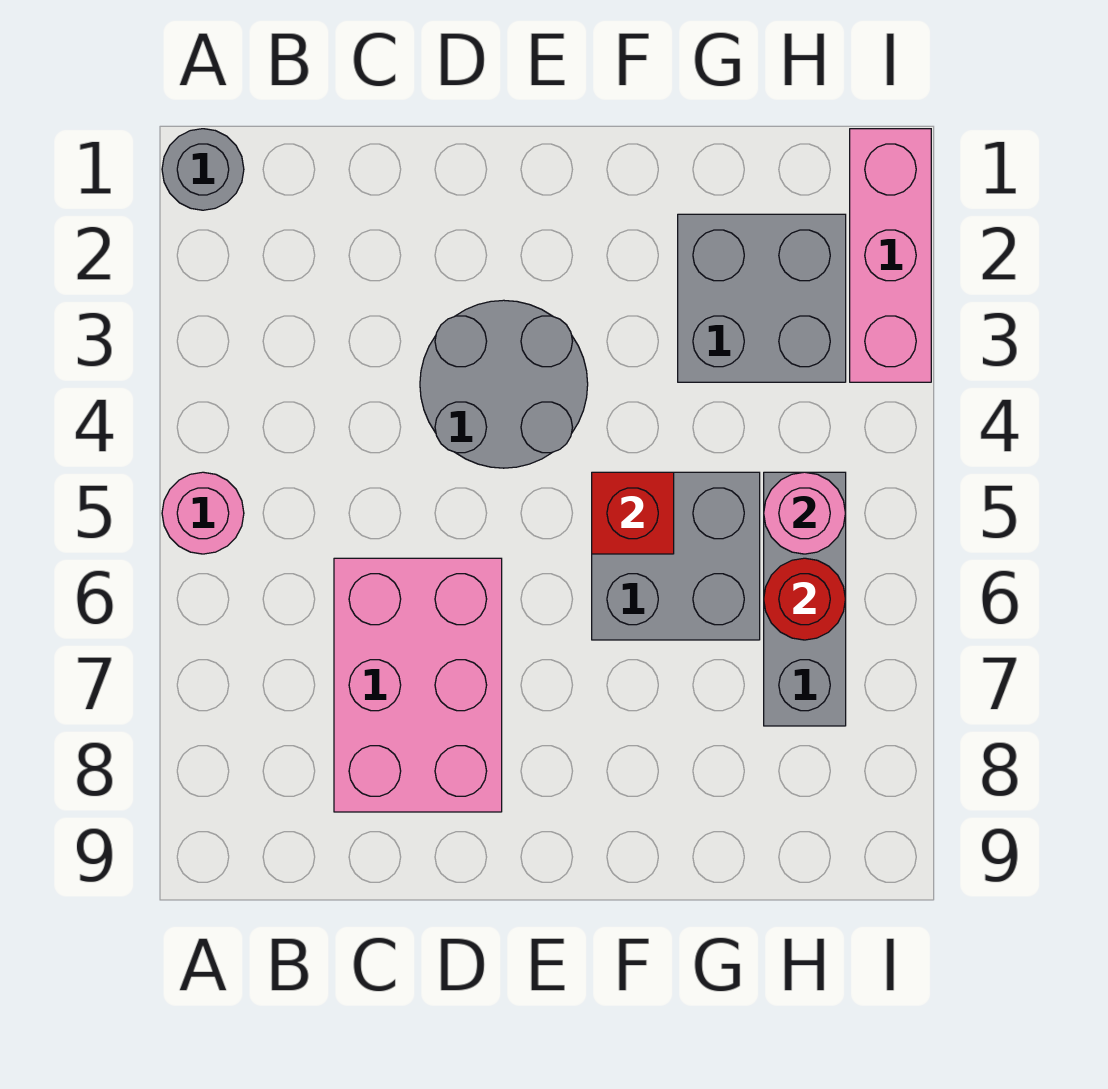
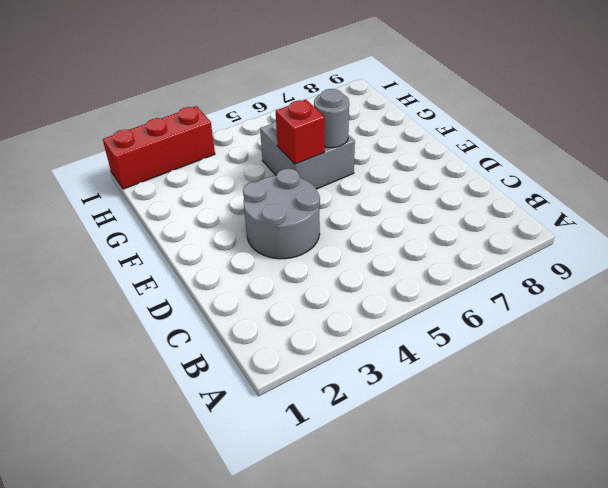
grey 1x1 round brick [314,89,349,148] -> grey 1x1 round brick moved to [162,129,244,210]
red 1x3 brick [103,106,215,189] -> pink 1x3 brick [850,129,931,382]
none -> pink 1x1 round brick [162,472,244,554]
none -> pink 2x3 brick [334,558,502,812]

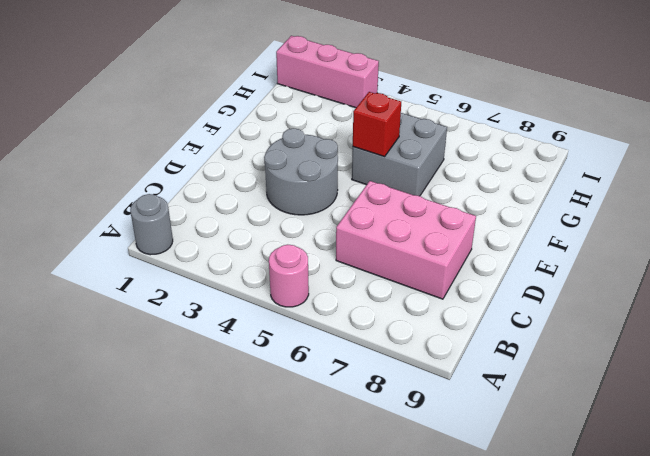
none -> grey 2x2 brick [678,214,846,382]
none -> grey 1x3 brick [764,472,846,726]

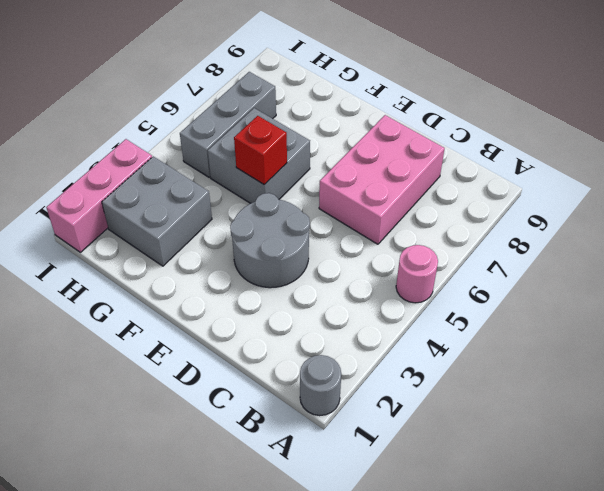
none -> pink 1x1 round brick [764,472,845,554]
none -> red 1x1 round brick [764,558,845,640]

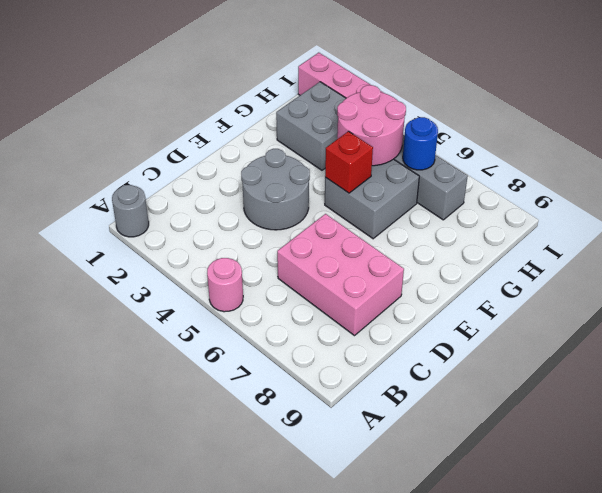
pink 2x2 round brick [337,85,406,166] -> pink 1x1 round brick [764,472,845,554]
blue 1x1 round brick [403,117,438,170] -> red 1x1 round brick [764,558,845,640]

